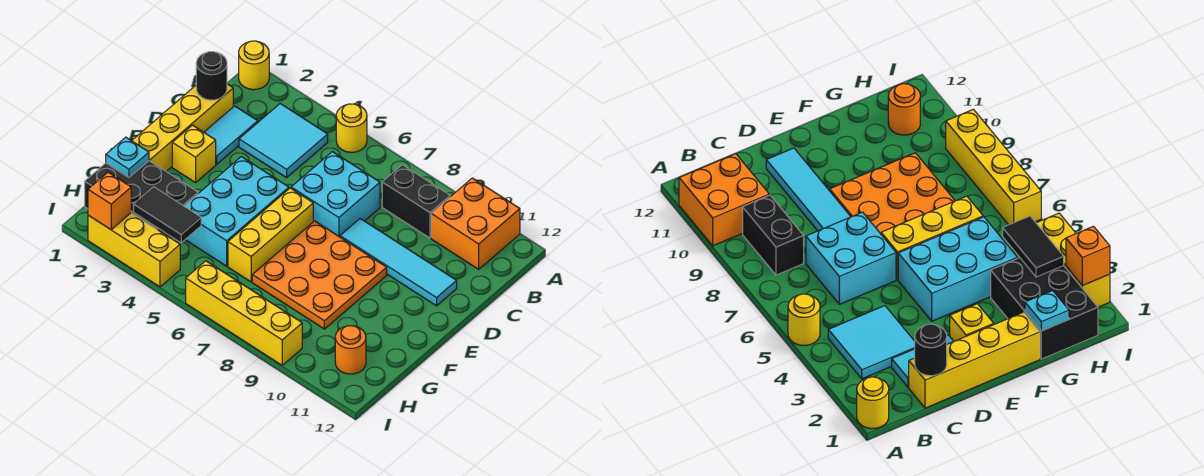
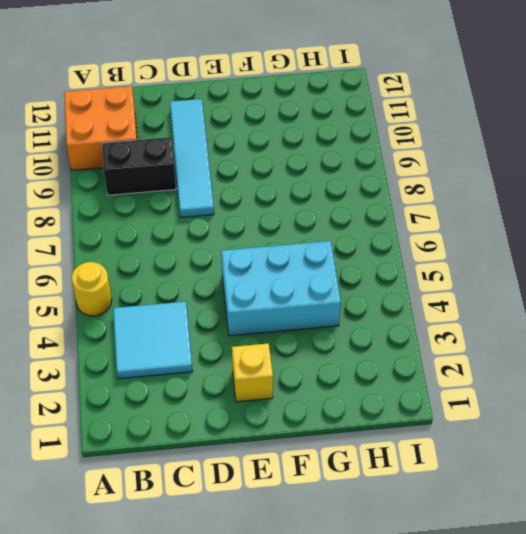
black 1x2 brick [102,137,176,195] -> black 1x2 brick turned to [382,165,450,238]
none -> yellow 1x1 round brick [239,41,269,90]
none -> yellow 1x4 brick [132,84,233,171]
none -> cyan 1x2 tile [204,106,258,164]

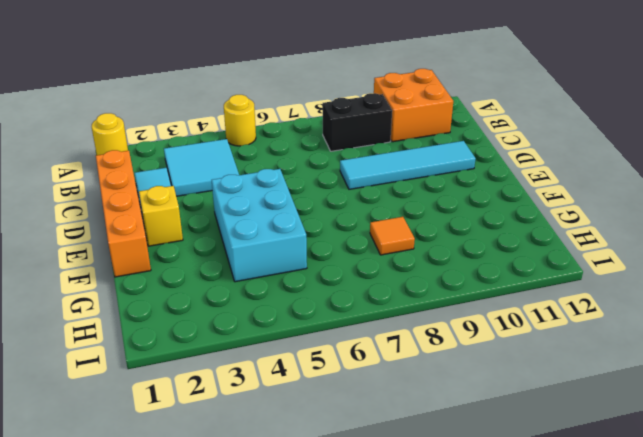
orange 1x4 brick [96,150,151,277] -> yellow 1x4 brick [132,84,233,171]
orange 1x1 tile [370,217,415,255] -> orange 3x3 plate [252,221,387,329]
none -> cyan 2x2 brick [291,152,380,237]
none -> yellow 1x3 brick [228,188,313,282]
none -> black 2x3 brick [85,161,198,239]

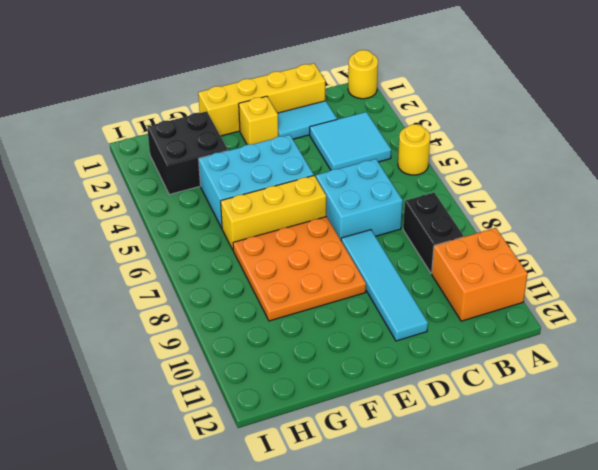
black 2x2 brick [147,111,228,195] -> black 2x3 brick [85,161,198,239]
none -> orange 1x1 round brick [335,326,366,374]
none -> yellow 1x3 brick [88,213,180,287]
none -> yellow 1x4 brick [186,261,302,365]

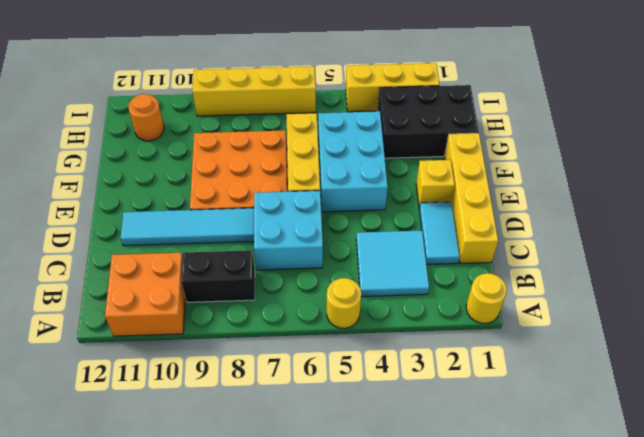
none -> black 1x1 round brick [196,52,227,100]
none -> cyan 1x1 plate [106,137,149,177]
none -> black 1x2 tile [134,187,201,243]

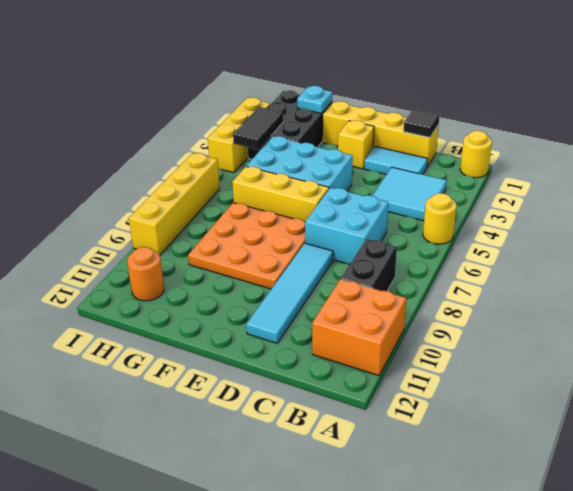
black 1x1 tile [404,109,440,138] -> black 1x1 round brick [196,52,227,100]
none -> orange 1x1 brick [88,172,131,229]

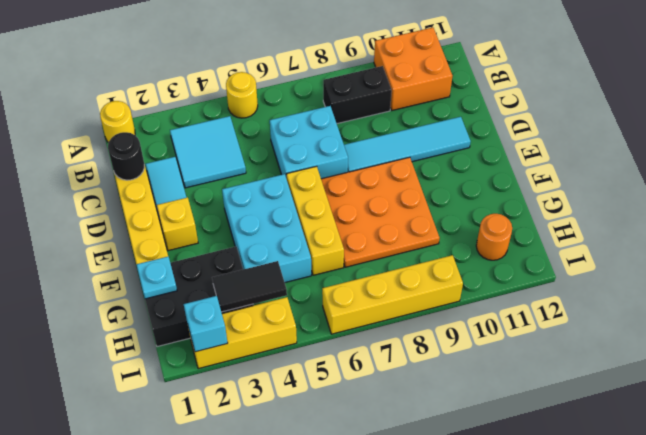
cyan 1x1 brick [184,296,228,352] -> orange 1x1 brick [88,172,131,229]

